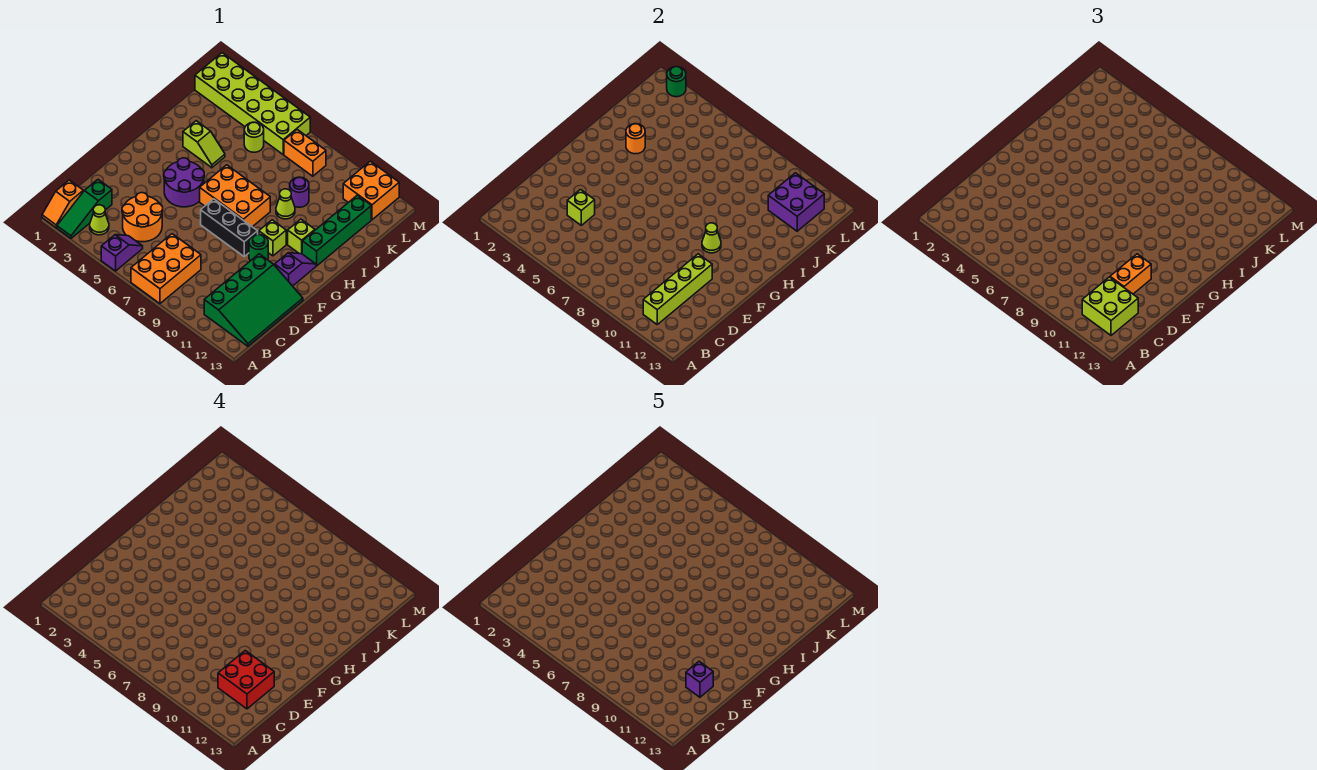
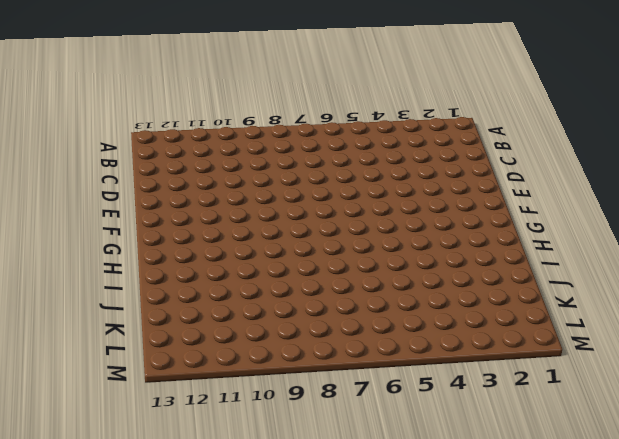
none -> orange 1x2 slope [42,180,83,228]
none -> green 1x3 slope [57,180,112,238]
none -> purple 1x2 slope [101,235,143,271]
none -> orange 2x3 brick [131,234,201,304]

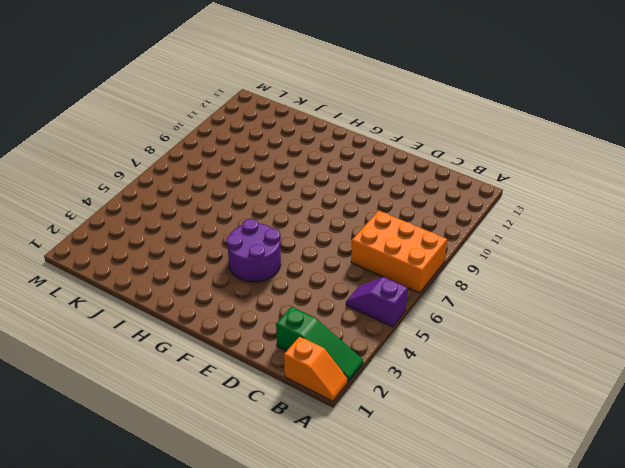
none -> lime 1x1 cone [90,205,109,235]
none -> green 3x4 slope [204,254,303,346]
none -> orange 2x2 round brick [122,193,163,242]
none -> black 1x3 brick [201,199,258,256]

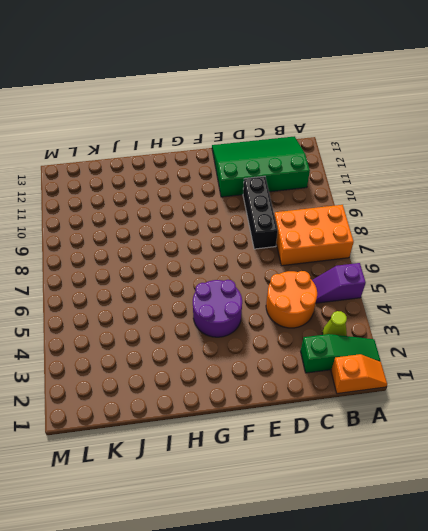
black 1x3 brick [243,176,278,249] -> black 1x3 brick moved to [201,199,258,256]
none -> green 1x1 round brick [249,235,268,261]
none -> purple 1x2 slope [275,253,316,286]
none -> orange 2x3 brick [200,165,270,227]
none -> lime 1x1 brick [259,220,286,256]

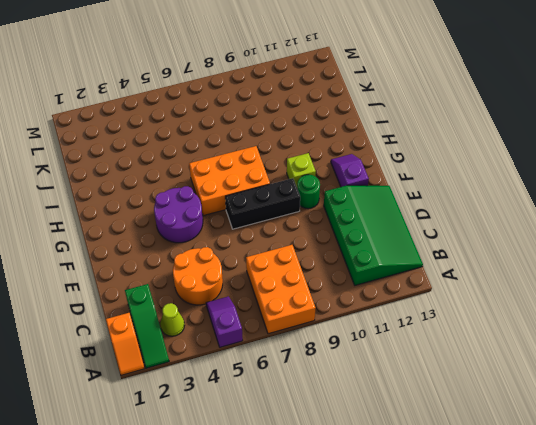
none -> lime 1x1 brick [288,219,315,254]
none -> green 1x4 brick [302,195,371,266]
none -> lime 1x2 slope [183,121,225,168]
none -> lime 1x1 cone [276,189,295,219]

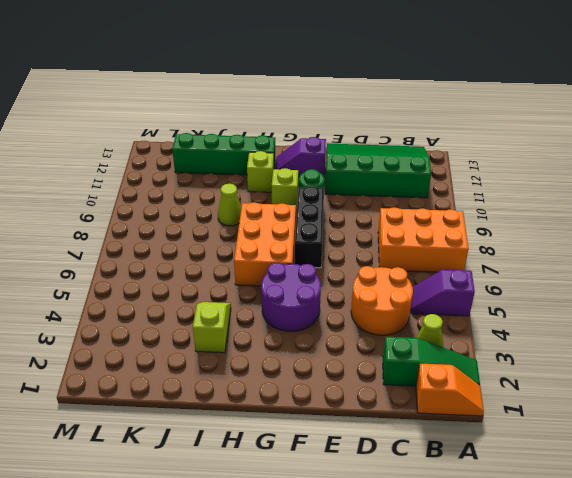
none -> purple 1x1 round brick [290,177,309,207]
none -> lime 1x1 round brick [244,122,264,152]
none -> lime 2x6 brick [195,53,310,154]
none -> orange 1x2 brick [284,130,326,176]

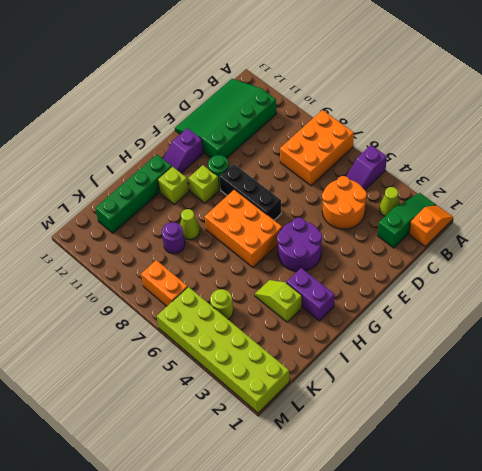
purple 1x2 brick [286,268,335,321] -> none
none -> orange 2x2 brick [343,161,399,220]
none -> lime 1x4 brick [643,254,712,324]
none -> lime 1x1 brick [567,190,595,225]
none -> lime 1x1 cone [702,223,721,253]

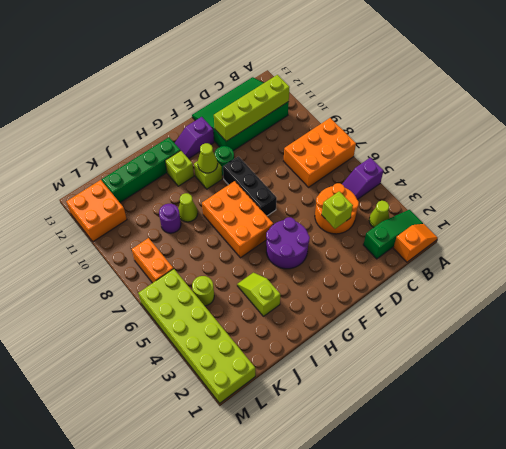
none -> orange 1x1 round brick [626,124,645,154]
none -> purple 2x2 brick [768,173,824,231]
none -> green 1x1 round brick [667,67,686,97]
none -> lime 2x2 brick [1082,277,1138,335]

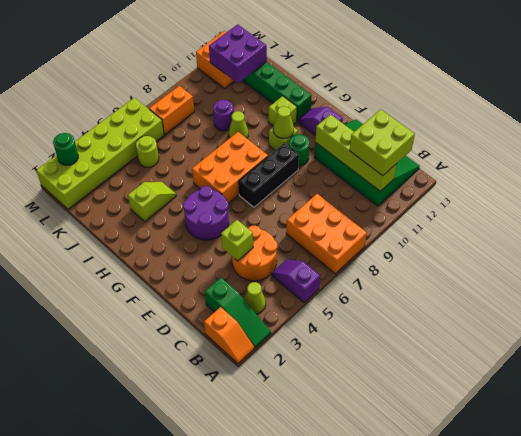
none -> orange 1x1 round brick [626,124,645,154]
none -> orange 1x2 brick [1110,254,1151,294]
none -> red 2x2 brick [218,651,274,709]
none -> purple 1x1 brick [686,661,713,697]

